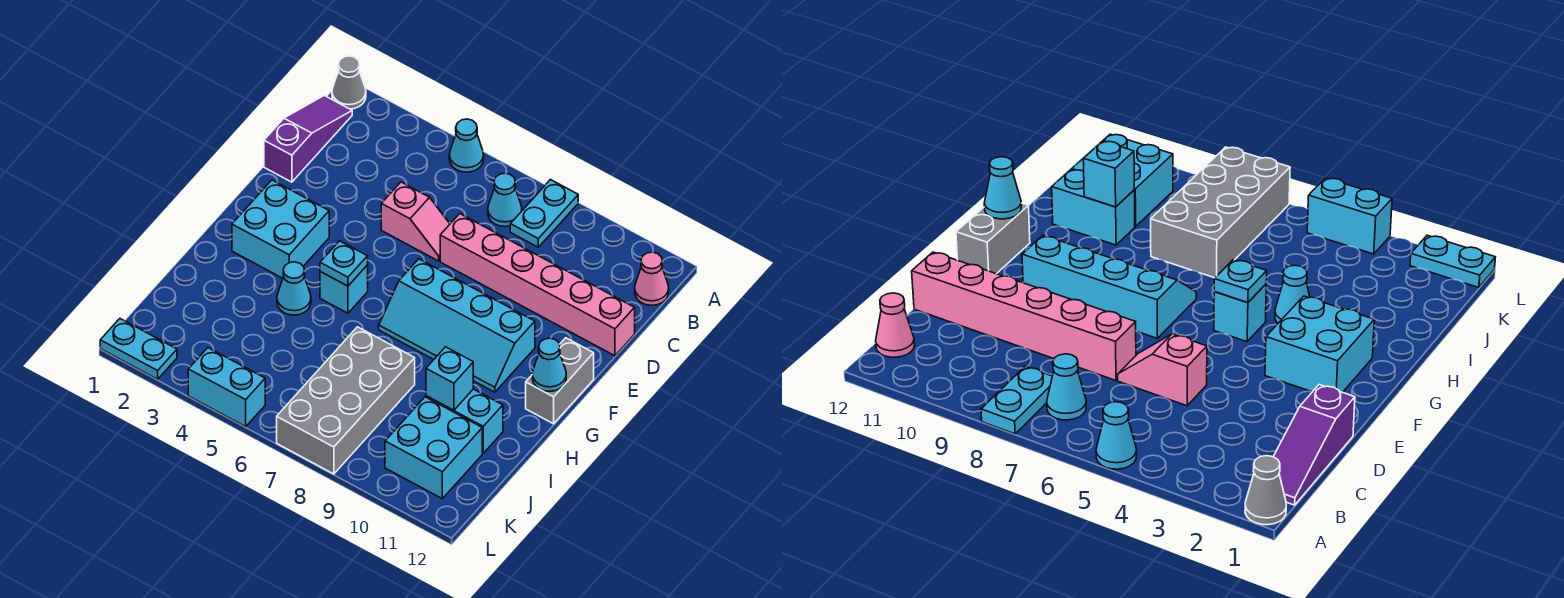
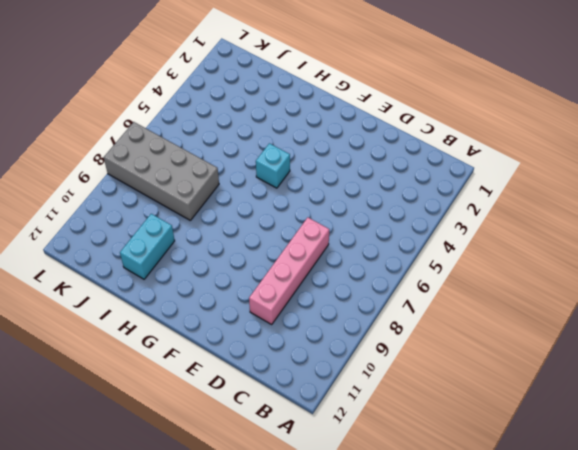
pink 1x4 brick [249,218,329,324] -> pink 1x6 brick [440,214,635,356]
none -> grey 1x1 cone [332,56,366,109]
none -> cyan 1x1 cone [449,119,484,172]
none -> cyan 1x2 plate [510,180,578,247]

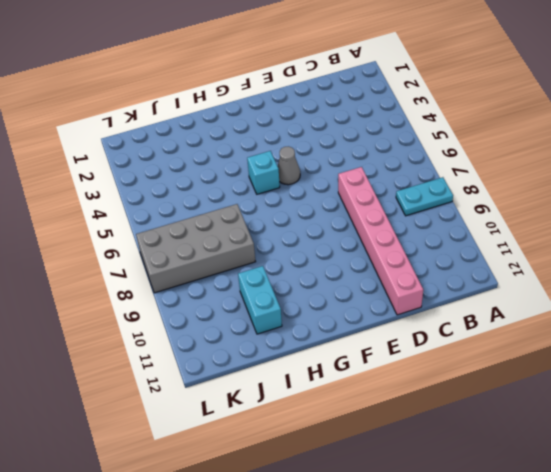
grey 1x1 cone [278,146,300,185] -> grey 1x1 cone moved to [332,56,366,109]
none -> cyan 1x1 cone [449,119,484,172]
none -> purple 1x3 slope [264,96,352,182]
none -> cyan 1x1 cone [488,173,522,227]

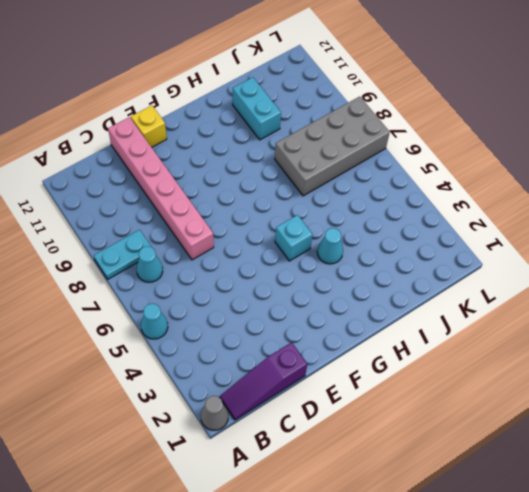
yellow 1x1 brick [131,105,167,147] -> none
none -> pink 1x1 cone [635,252,669,305]
none -> pink 1x2 slope [381,182,450,261]
none -> cyan 2x2 brick [232,180,329,278]

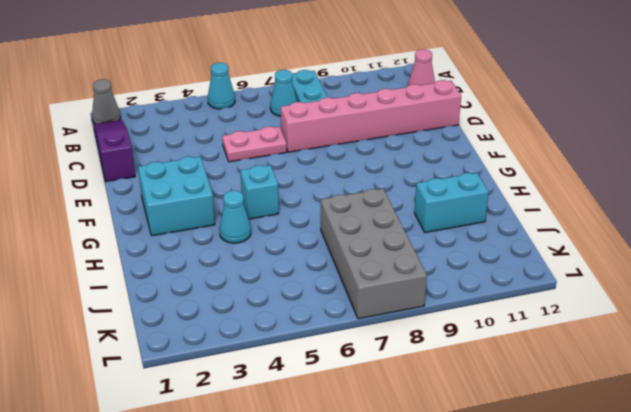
pink 1x2 plate [222,127,287,162] -> pink 1x2 slope [381,182,450,261]
none -> cyan 2x4 slope [379,259,535,392]
none -> grey 1x2 brick [526,338,594,424]
none -> cyan 2x2 brick [385,397,482,499]

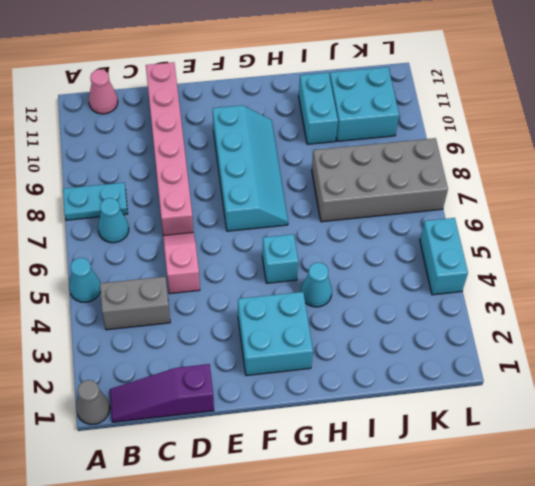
grey 1x2 brick [100,277,170,330] -> grey 1x2 brick moved to [526,338,594,424]
none -> cyan 1x2 plate [100,319,177,379]
none -> cyan 1x1 plate [320,241,368,286]
none -> cyan 1x1 cone [532,338,566,391]

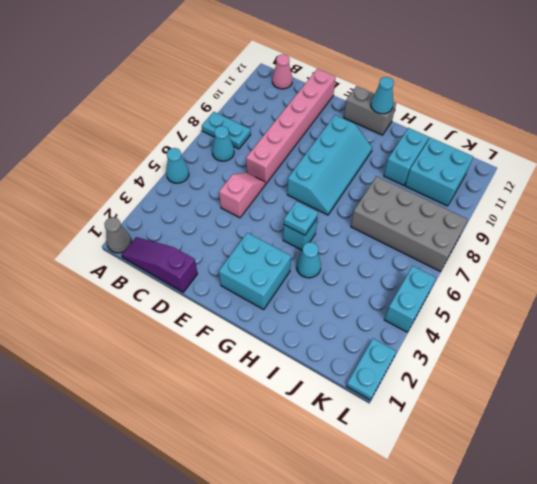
none -> cyan 1x1 brick [426,347,473,410]

